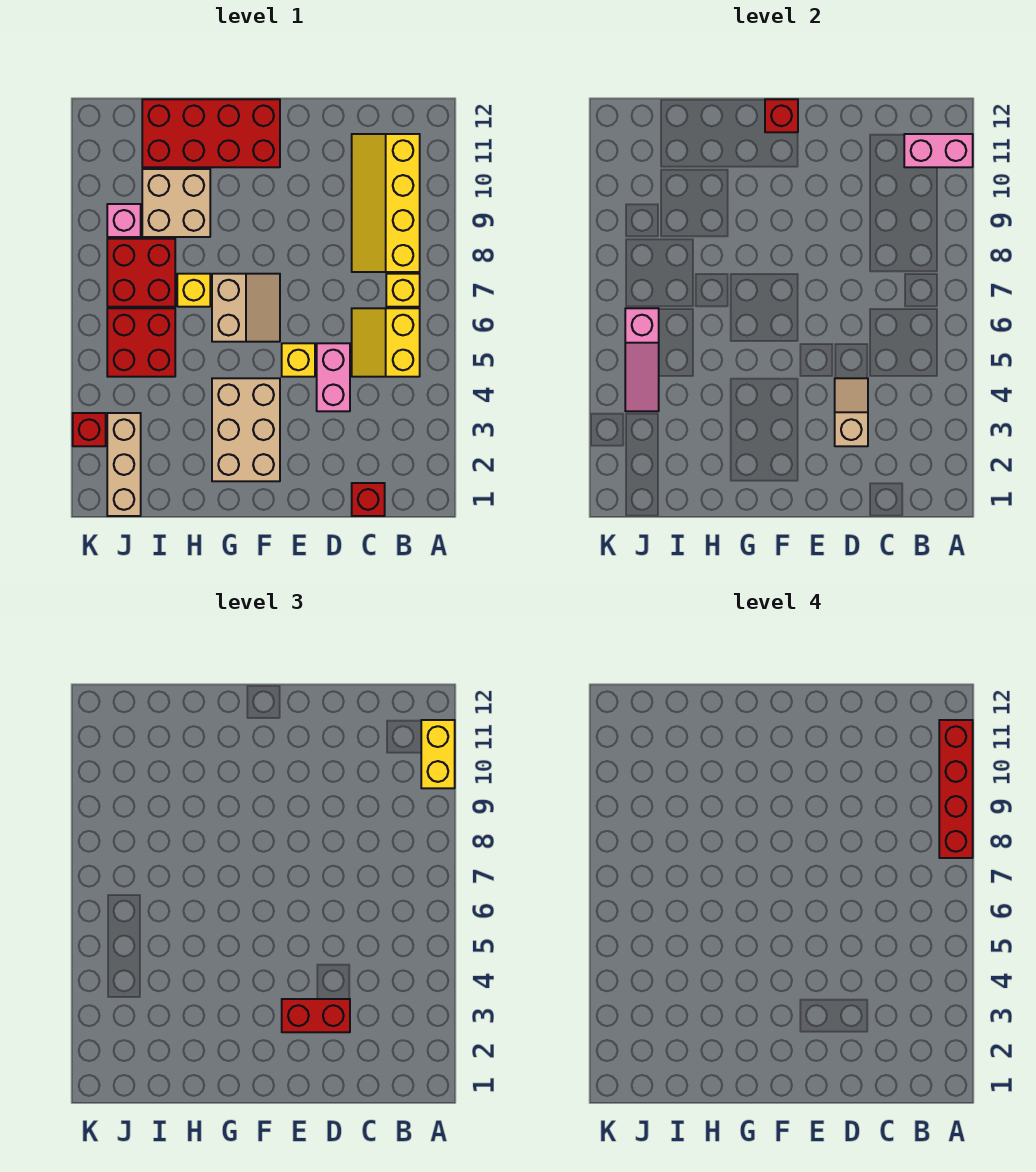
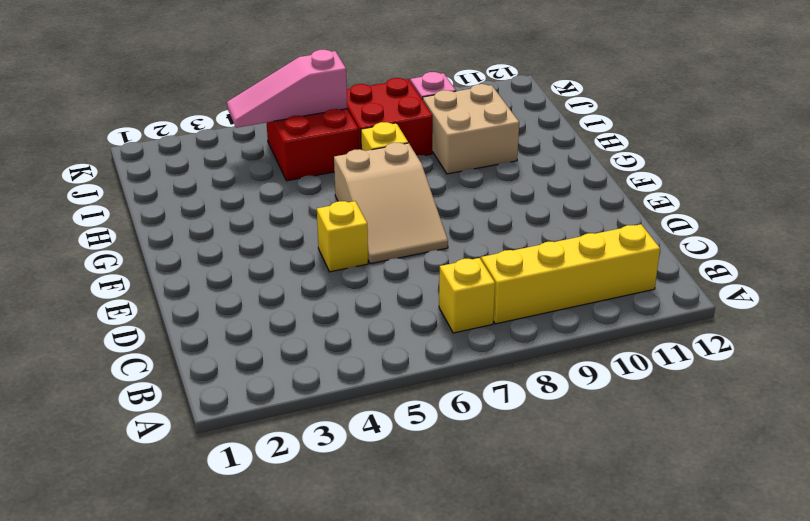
tan 2x3 slope [334,143,448,264] -> tan 2x2 slope [212,274,280,342]
none -> yellow 2x2 slope [352,308,420,377]
none -> red 1x1 brick [352,483,385,516]
none -> pink 1x2 brick [317,343,350,411]

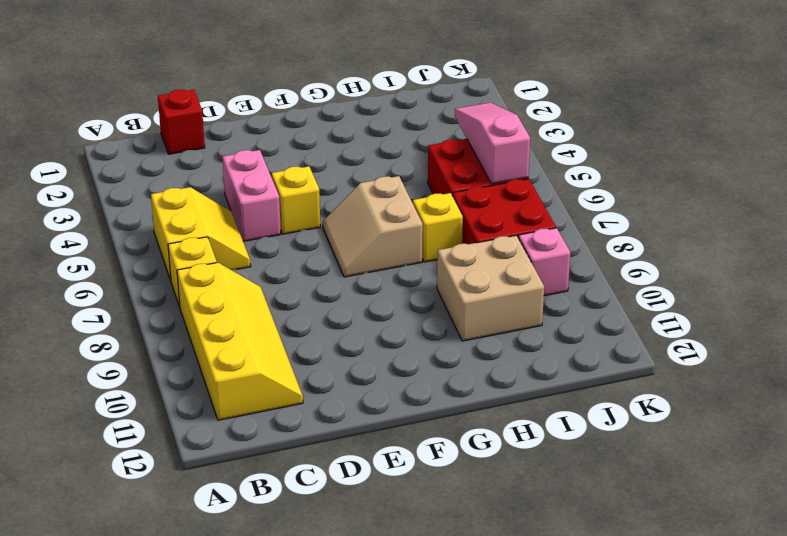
none -> tan 2x3 brick [212,378,280,481]
none -> red 2x4 brick [142,99,280,167]
none -> tan 1x3 brick [107,413,141,516]

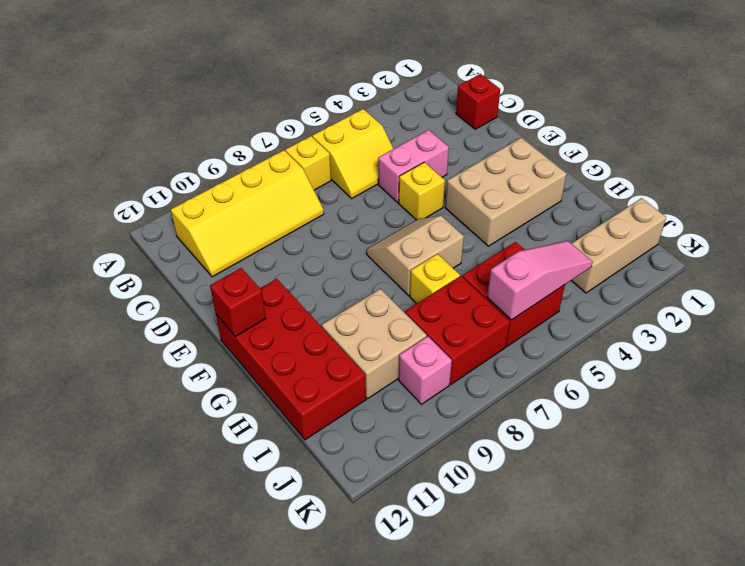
none -> red 1x1 brick [73,413,106,446]
none -> pink 1x2 brick [904,134,973,167]
none -> tan 1x2 slope [835,378,868,446]

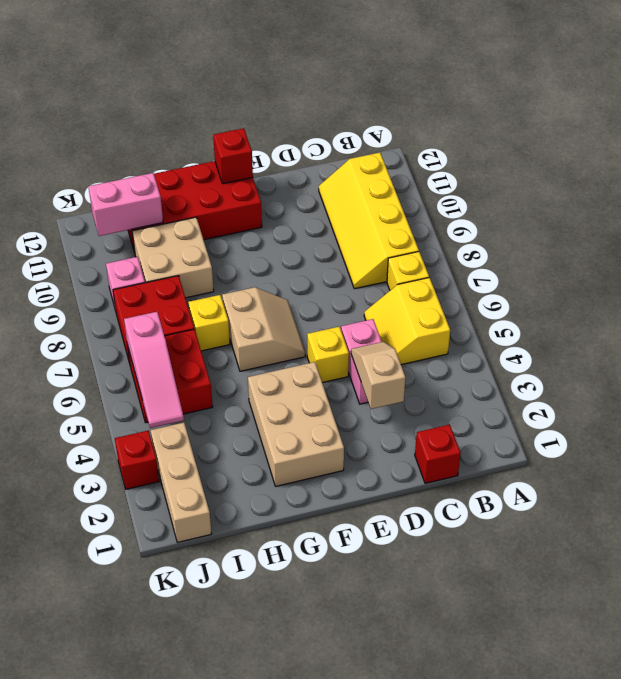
pink 1x2 brick [88,173,163,236] -> pink 1x2 brick moved to [904,134,973,167]
none -> yellow 1x2 brick [421,720,455,788]
none -> red 1x2 brick [282,999,350,1032]
none -> red 1x4 brick [939,720,973,858]

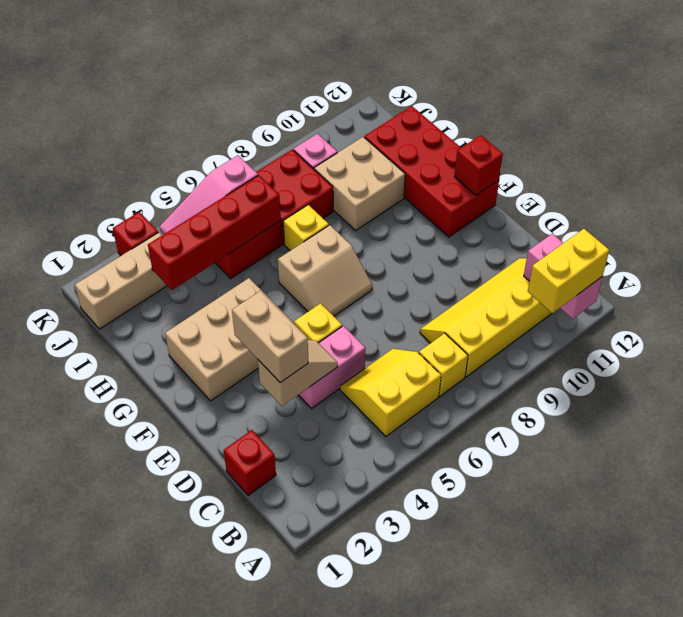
tan 1x2 brick [232,291,308,383] -> red 1x2 brick [282,999,350,1032]
red 1x4 brick [148,175,281,290] -> red 1x4 brick moved to [939,720,973,858]

